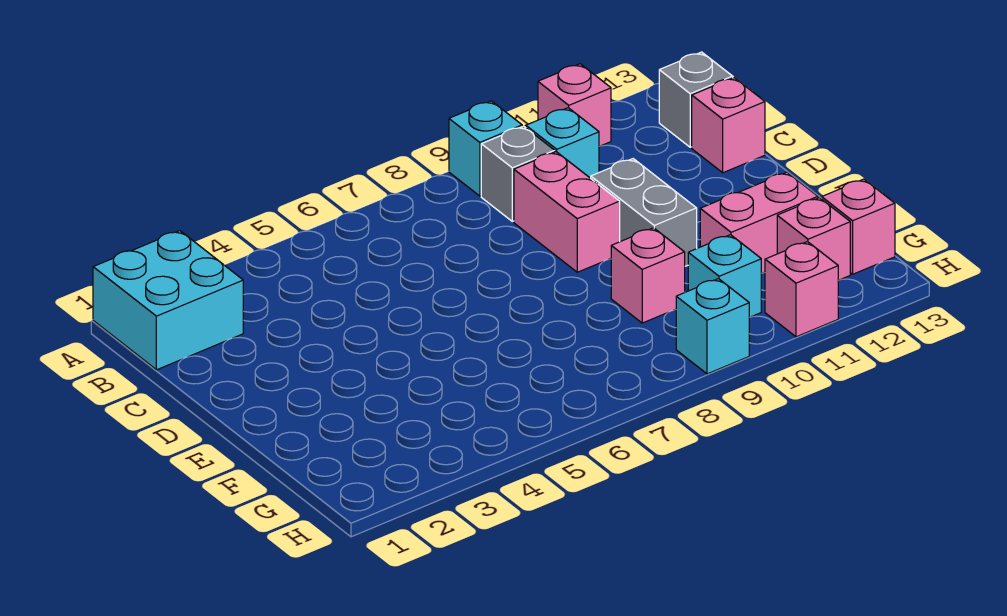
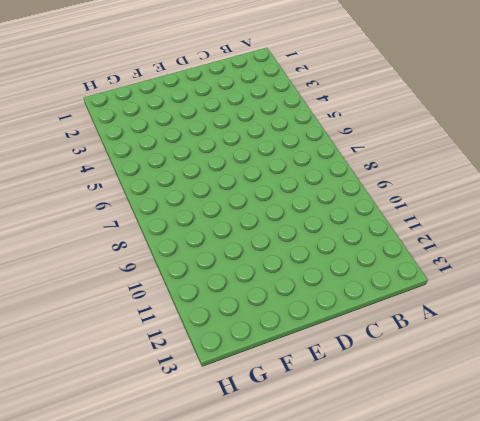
none -> cyan 2x2 brick [93,231,243,370]
none -> cyan 1x1 brick [449,101,522,196]
none -> pink 1x1 brick [538,64,611,146]

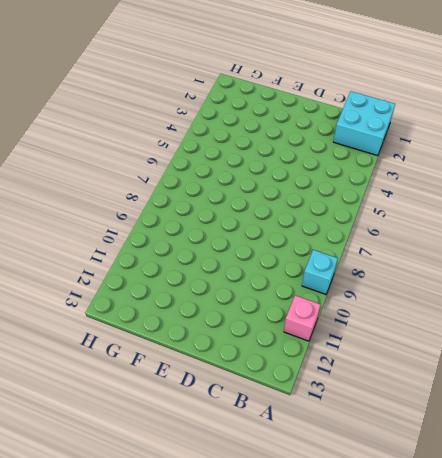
none -> grey 1x1 brick [481,126,555,221]
none -> cyan 1x1 brick [526,108,599,178]
none -> grey 1x1 brick [659,52,733,147]

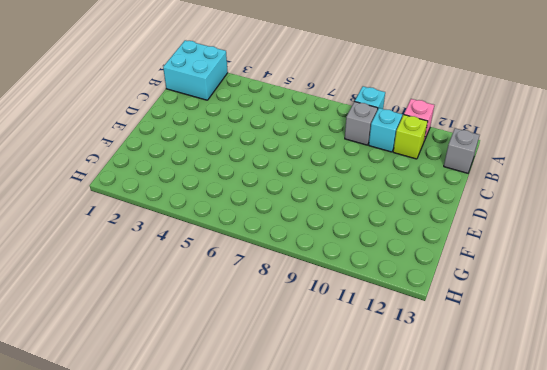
lime 1x1 brick [393,115,428,159] -> none
none -> pink 1x2 brick [514,152,620,272]
none -> pink 1x1 brick [692,78,765,173]
none -> grey 1x2 brick [591,159,697,266]

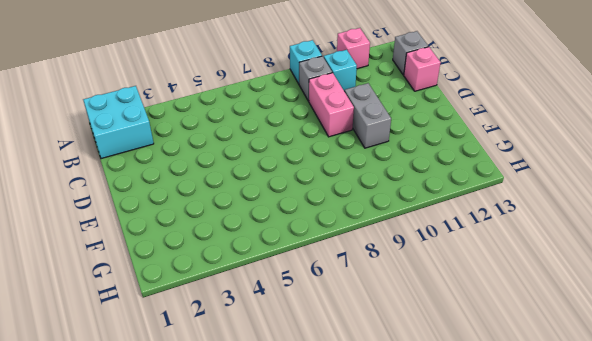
none -> pink 1x1 brick [611,228,685,323]
none -> pink 1x2 brick [700,172,818,273]
none -> cyan 1x1 brick [688,235,761,317]

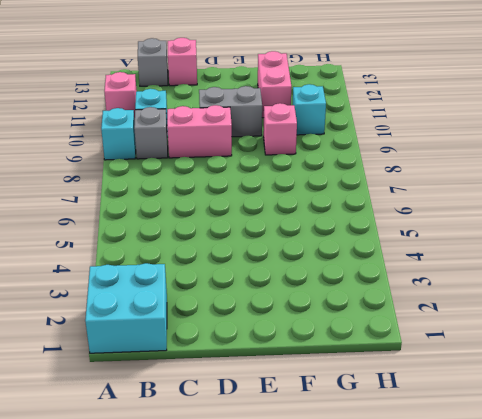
none -> pink 1x1 brick [777,198,850,280]
none -> pink 1x1 brick [822,179,895,274]
none -> cyan 1x1 brick [676,279,749,374]

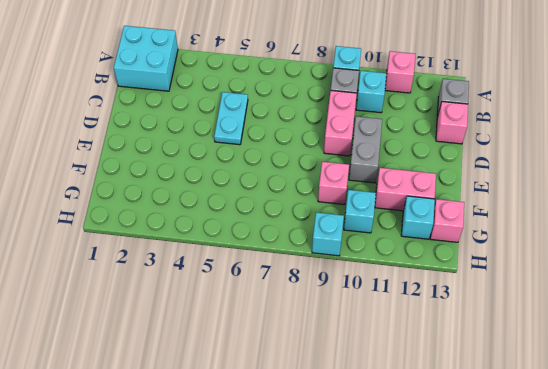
cyan 1x2 plate [214,92,248,145] -> none
cyan 1x1 brick [401,196,435,239] -> pink 1x1 brick [777,198,850,280]
none -> pink 1x1 brick [765,242,838,337]

